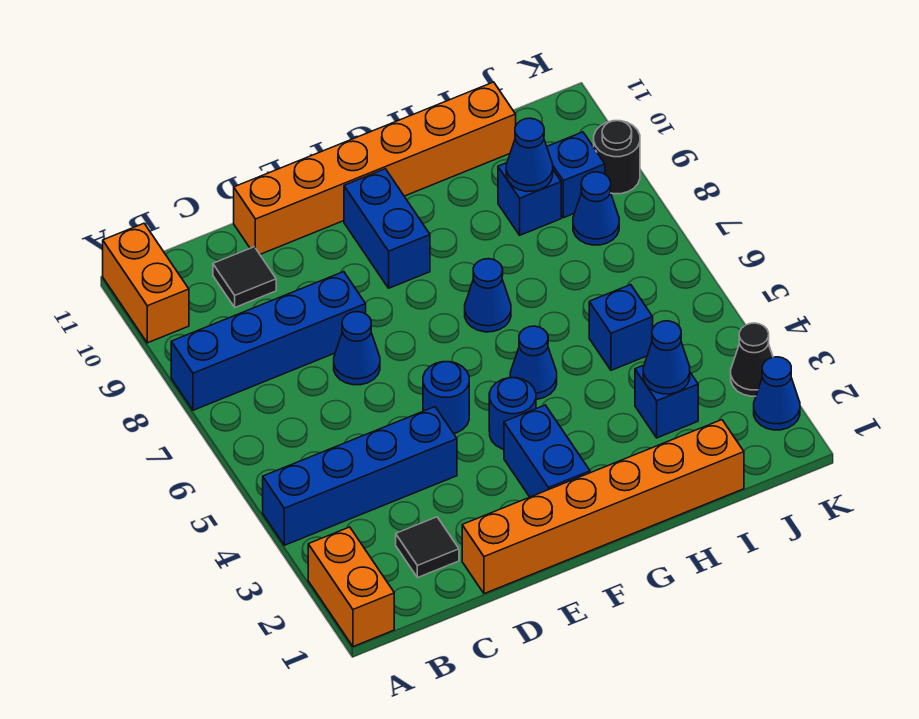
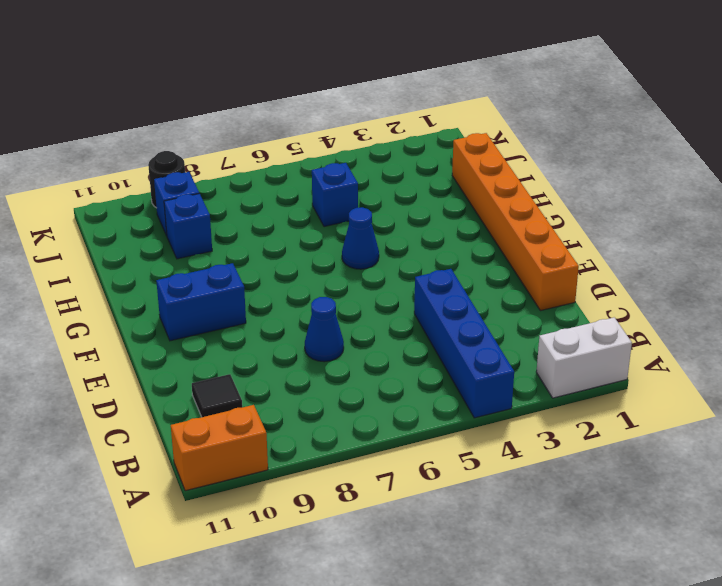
white 1x2 brick [536,317,632,398] -> orange 1x2 brick [308,527,394,647]
none -> blue 1x4 brick [171,272,366,410]
none -> black 1x1 tile [396,517,459,578]
none -> orange 1x6 brick [234,82,516,254]

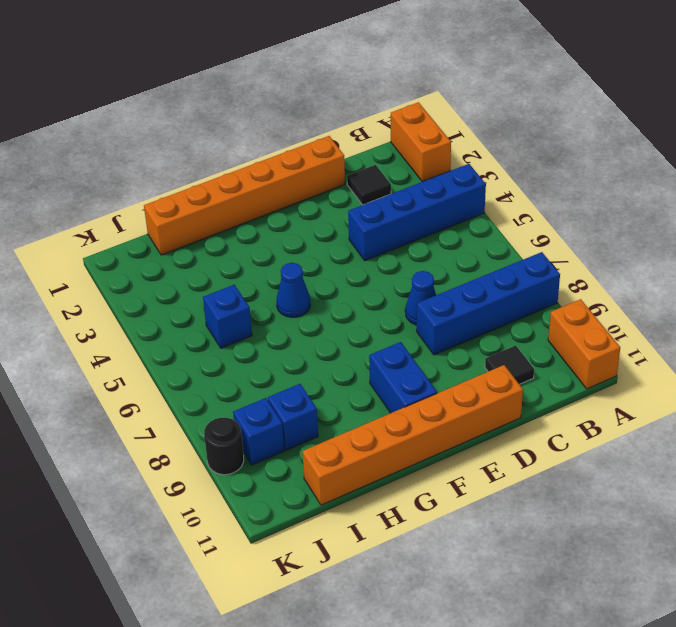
none -> blue 1x1 round brick [423,362,469,433]
none -> blue 1x2 brick [504,405,590,497]
none -> blue 1x1 round brick [489,378,536,449]

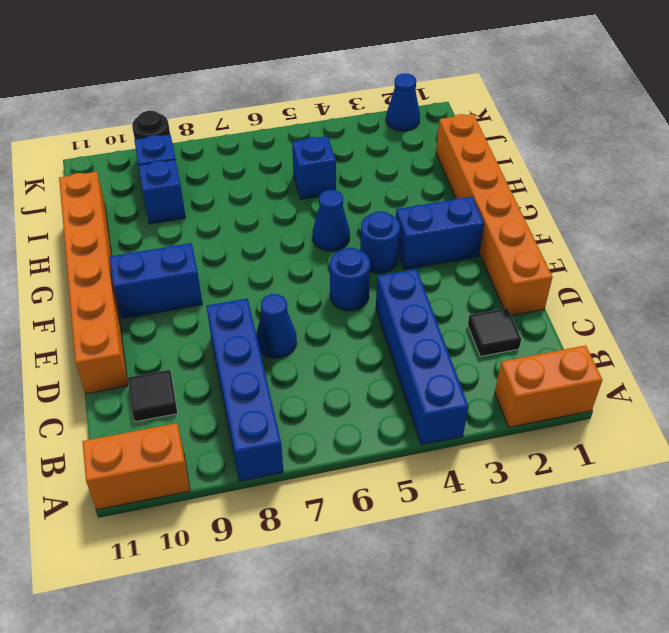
none -> blue 1x1 cone [465,259,511,332]
none -> blue 1x1 brick [635,365,698,438]
none -> blue 1x1 cone [573,172,619,245]

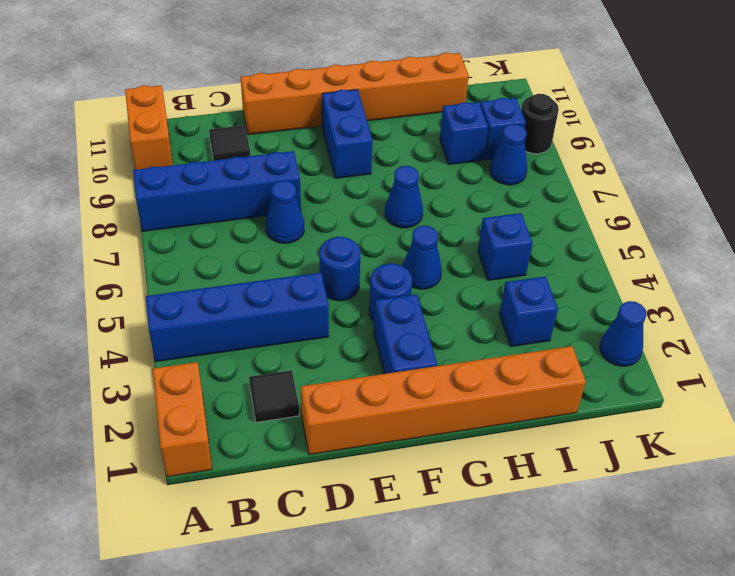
none -> black 1x1 cone [731,323,773,396]
none -> blue 1x1 cone [643,321,690,394]
none -> blue 1x1 cone [506,118,553,192]

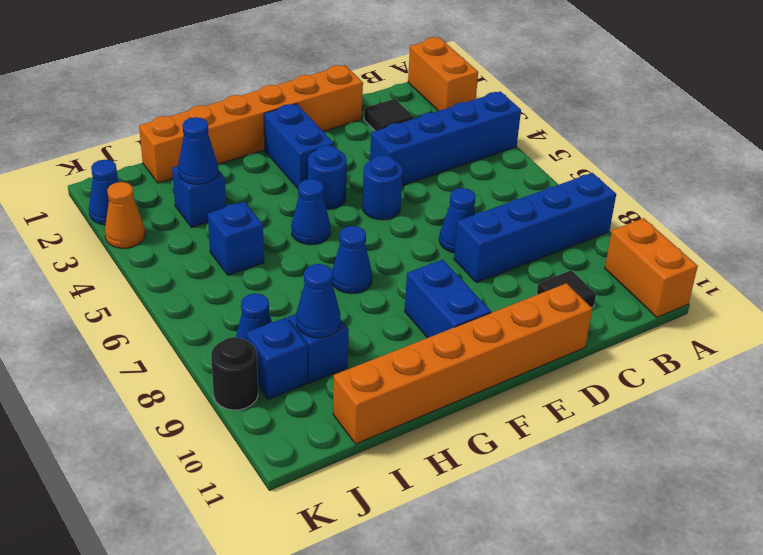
orange 1x1 cone [105,182,145,248] -> black 1x1 cone [731,323,773,396]

